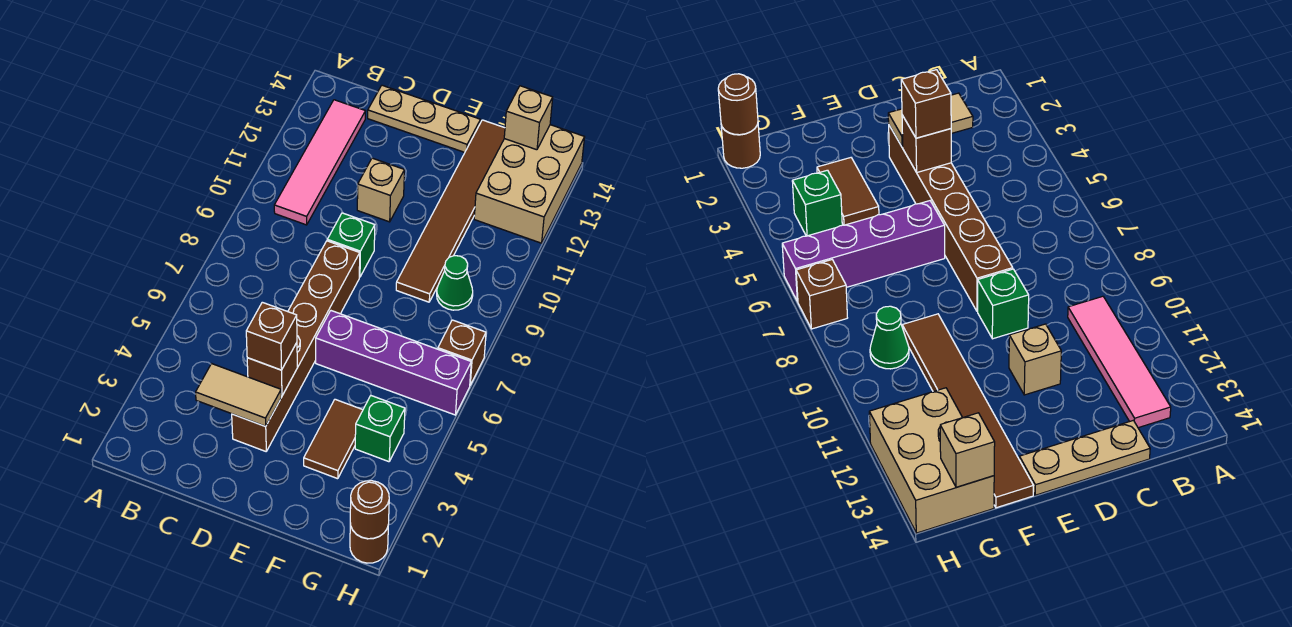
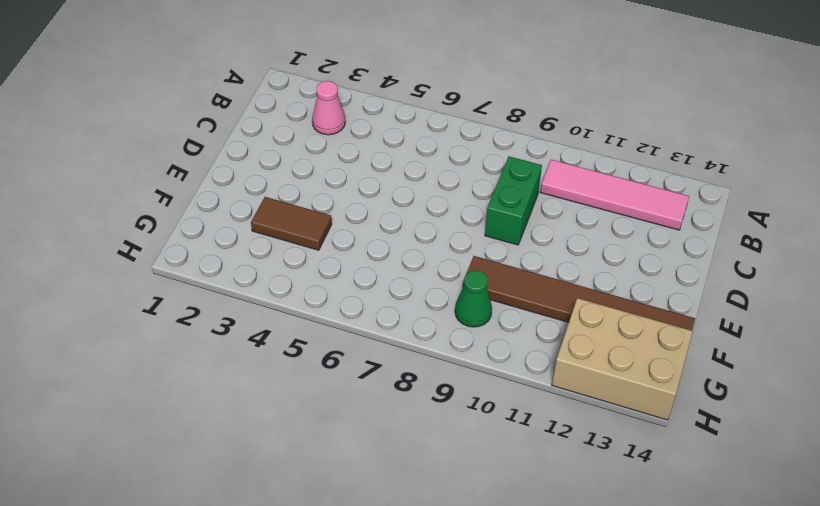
pink 1x1 cone [312,81,345,135] -> none
green 1x2 brick [485,156,542,245] -> green 1x1 brick [327,213,375,277]
none -> tan 1x3 plate [368,85,480,152]
none -> brown 1x6 brick [232,241,360,451]
none -> tan 1x1 brick [357,158,405,222]

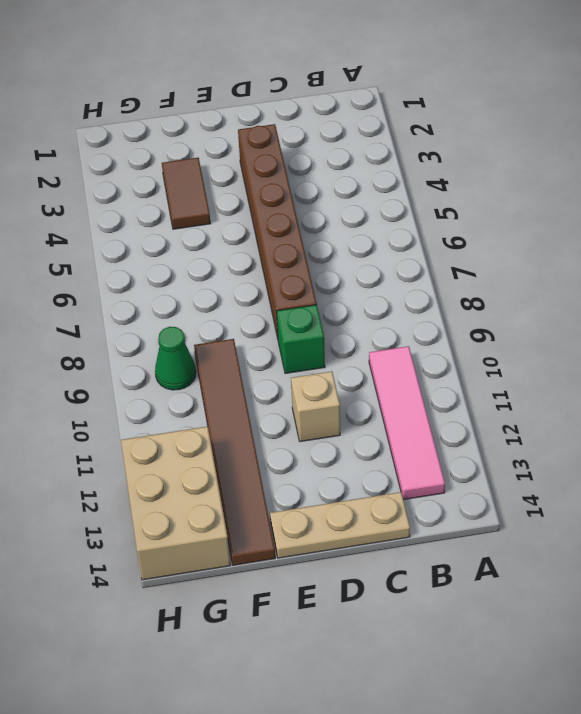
none -> purple 1x4 brick [316,311,471,415]
none -> green 1x1 brick [355,396,405,462]
none -> brown 1x1 round brick [350,523,388,563]

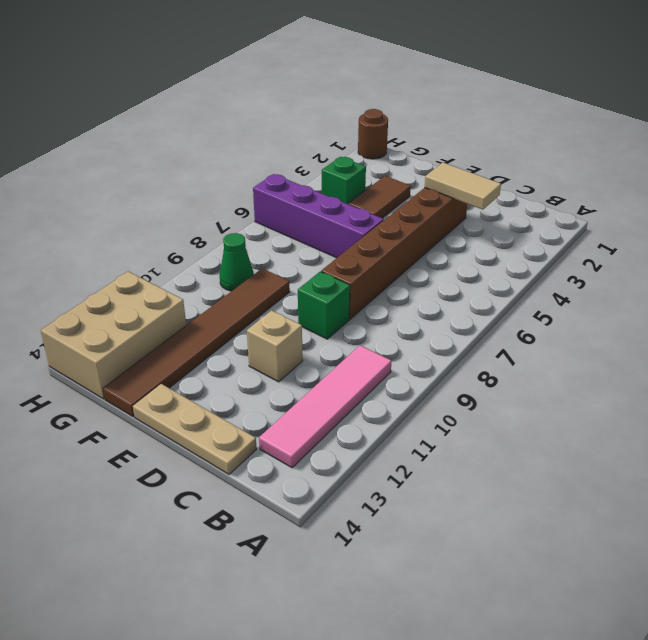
none -> brown 1x1 brick [438,320,486,385]
none -> brown 1x1 brick [247,343,297,396]
none -> tan 1x1 brick [504,86,553,150]

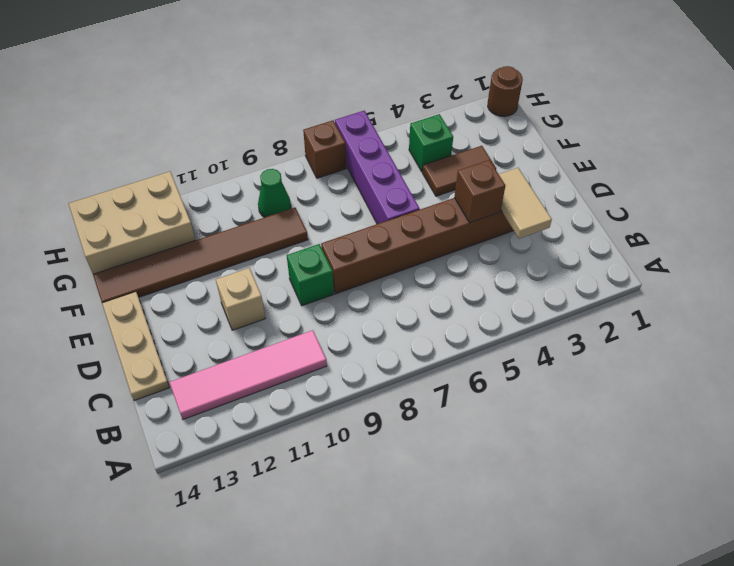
none -> tan 1x1 brick [504,86,553,150]
none -> brown 1x1 round brick [350,481,389,539]
none -> brown 1x1 brick [246,302,297,370]

